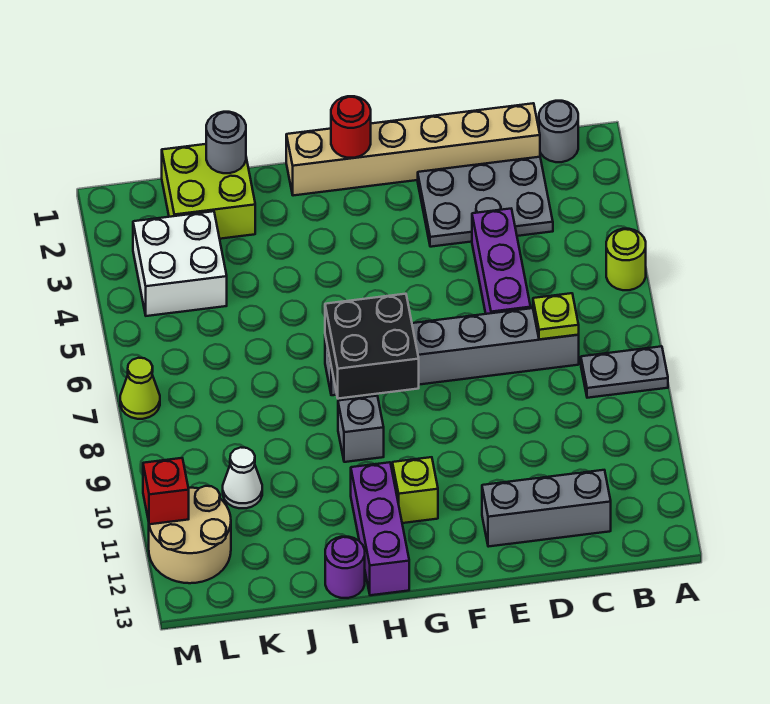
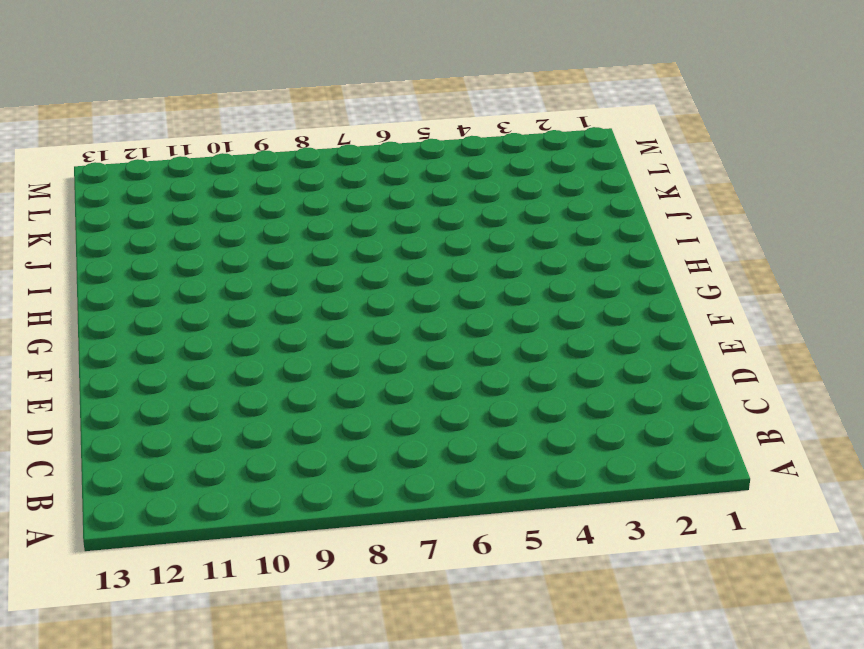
none -> lime 1x1 round brick [606,229,646,290]
none -> grey 1x2 plate [581,346,668,398]
none -> grey 1x1 round brick [539,101,578,162]

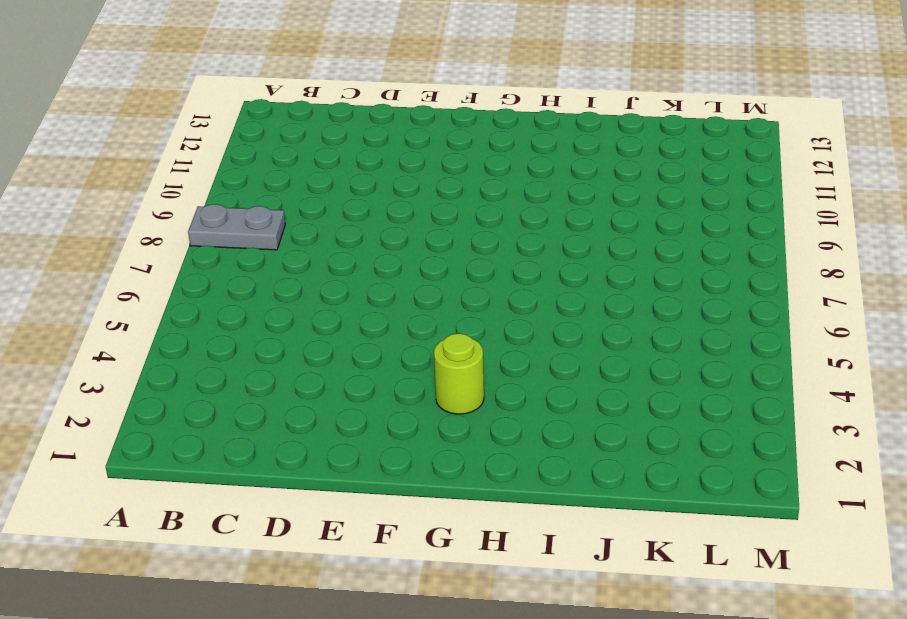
lime 1x1 round brick [434,333,484,414] -> lime 1x1 round brick moved to [606,229,646,290]
none -> grey 1x1 round brick [539,101,578,162]
none -> tan 1x6 brick [286,103,540,196]
none -> grey 2x3 plate [418,157,553,247]

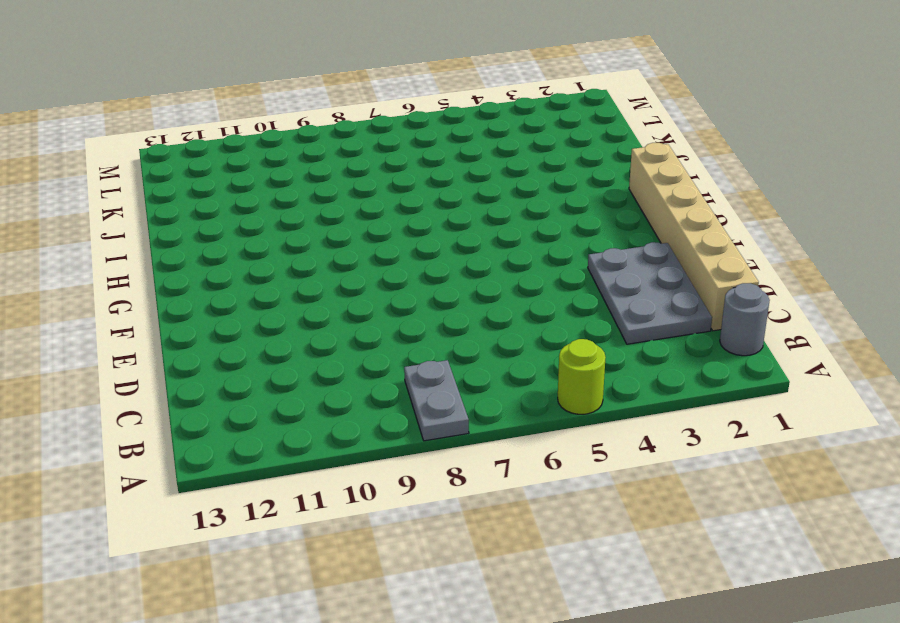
none -> grey 1x6 brick [325,308,579,395]
none -> grey 1x3 brick [482,470,611,547]
none -> purple 1x3 brick [472,209,531,314]

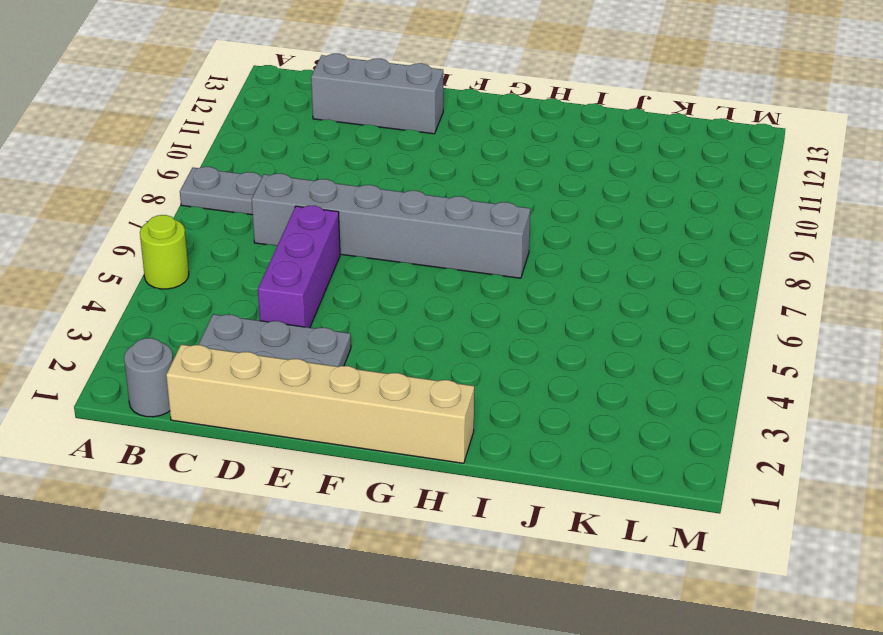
none -> lime 1x1 brick [392,457,438,523]
none -> grey 1x1 brick [338,396,384,462]
none -> purple 1x3 brick [351,462,409,595]

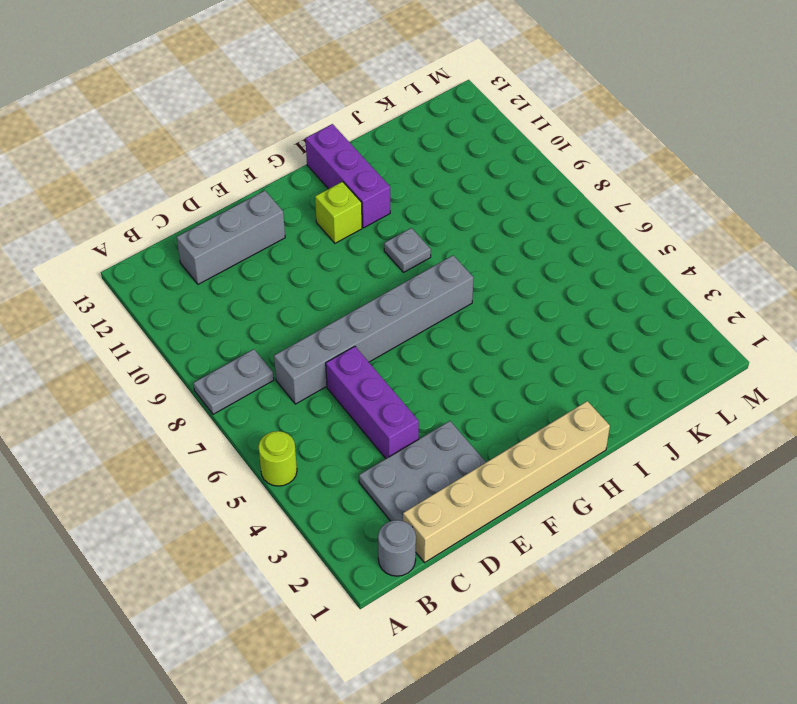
grey 1x1 plate [384,228,431,272] -> grey 1x1 brick [338,396,384,462]
none -> purple 1x1 round brick [325,537,365,598]
none -> lime 2x2 brick [162,144,255,239]
none -> white 2x2 brick [133,211,227,316]

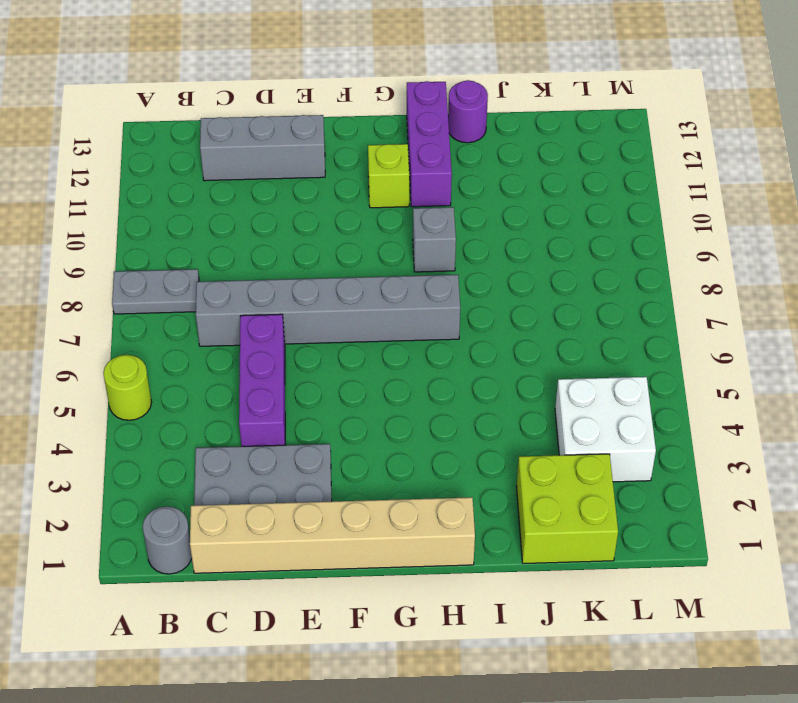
none -> white 1x1 cone [223,447,262,508]
none -> tan 2x2 round brick [149,486,231,583]
none -> lime 1x1 cone [120,358,160,419]

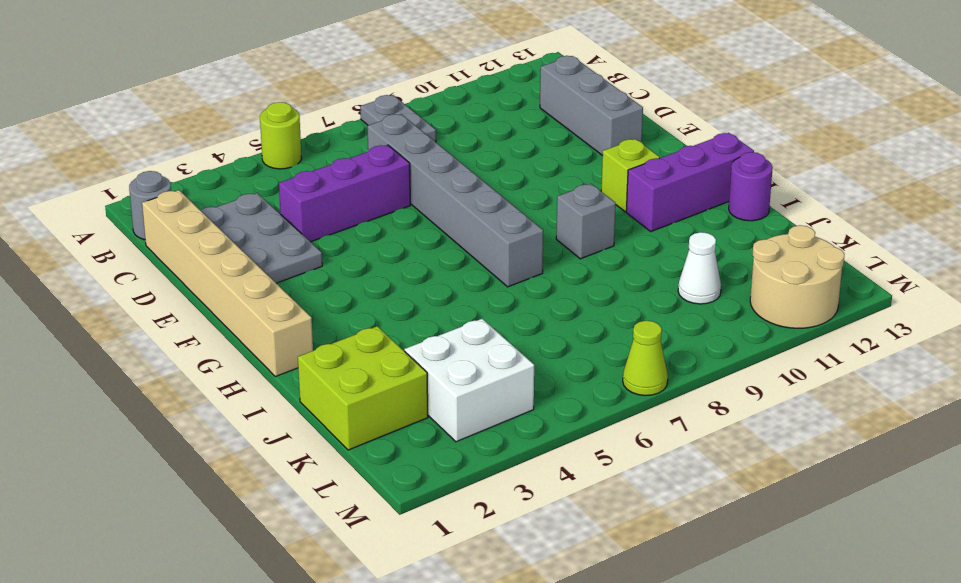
none -> lime 1x1 plate [533,293,579,340]
none -> red 1x1 round brick [331,96,371,158]
none -> black 2x2 brick [325,294,419,399]

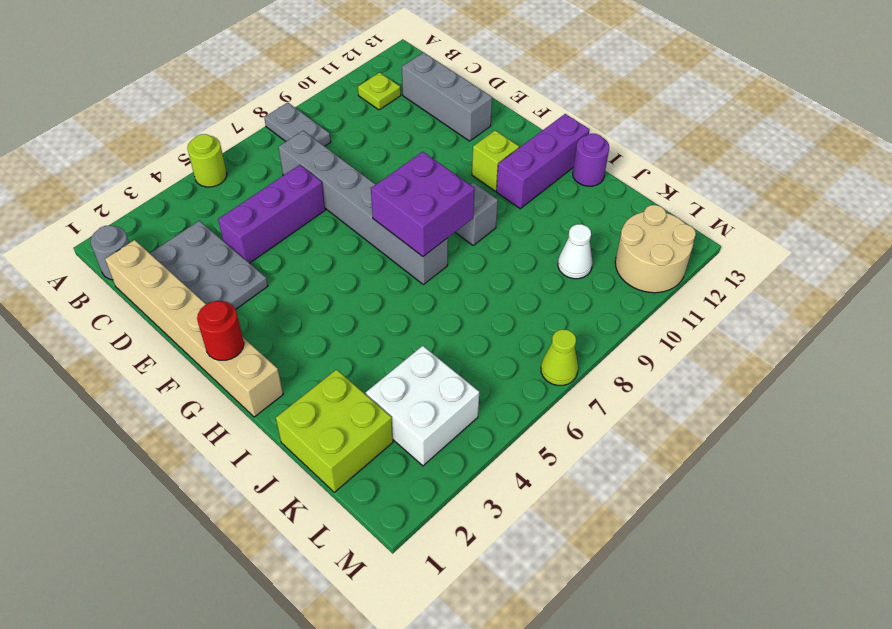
lime 1x1 plate [358,72,401,110] -> lime 1x1 plate moved to [533,293,579,340]
purple 2x2 brick [371,152,475,256] -> black 2x2 brick [325,294,419,399]
none -> grey 1x1 round brick [206,112,246,173]
none -> red 1x1 brick [143,458,189,524]

